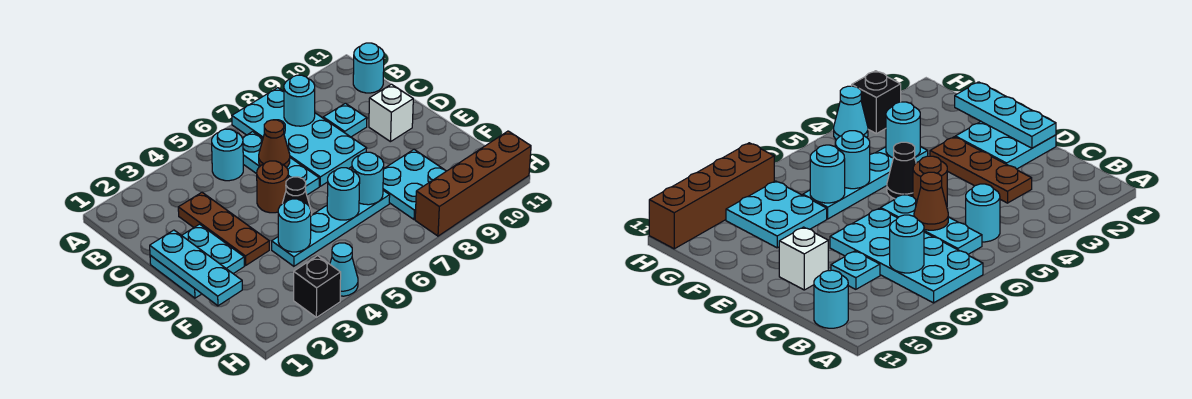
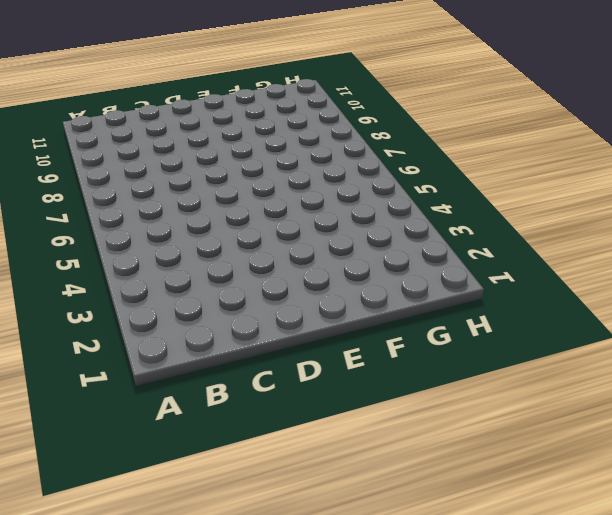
none -> cyan 2x4 plate [232,88,367,186]
none -> cyan 1x1 round brick [212,129,243,181]
none -> cyan 1x3 plate [243,132,319,195]

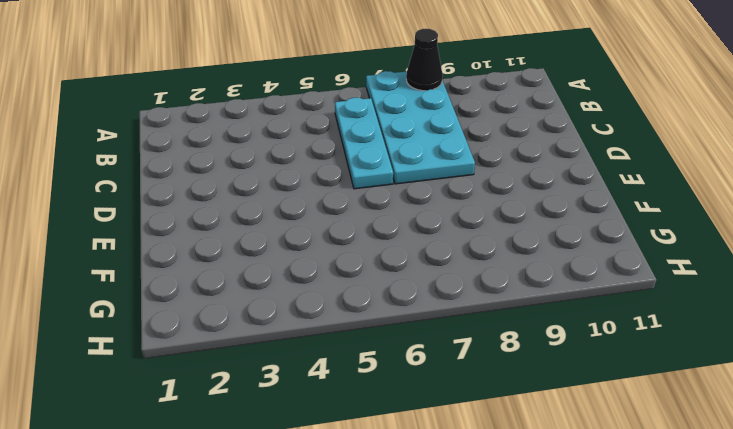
black 1x1 cone [406,29,443,91] -> black 1x1 cone moved to [282,177,312,215]
none -> cyan 1x1 round brick [212,129,243,181]
none -> cyan 1x1 round brick [353,43,384,93]
none -> brown 1x3 plate [178,193,269,265]

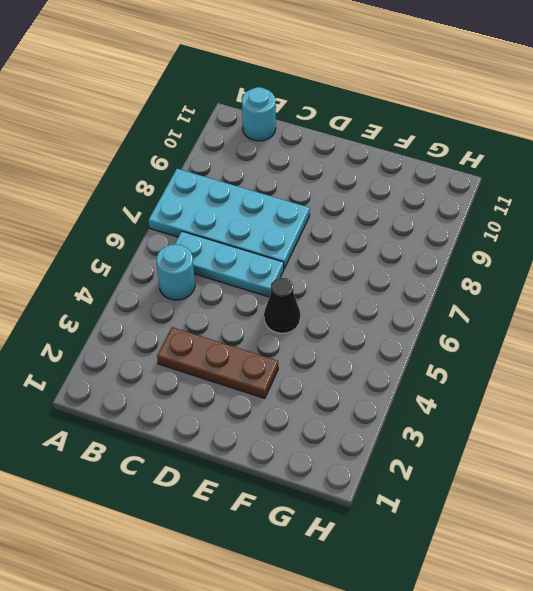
none -> cyan 1x1 plate [323,103,367,137]
none -> cyan 2x2 plate [150,224,244,298]
none -> brown 1x1 round brick [257,161,288,213]

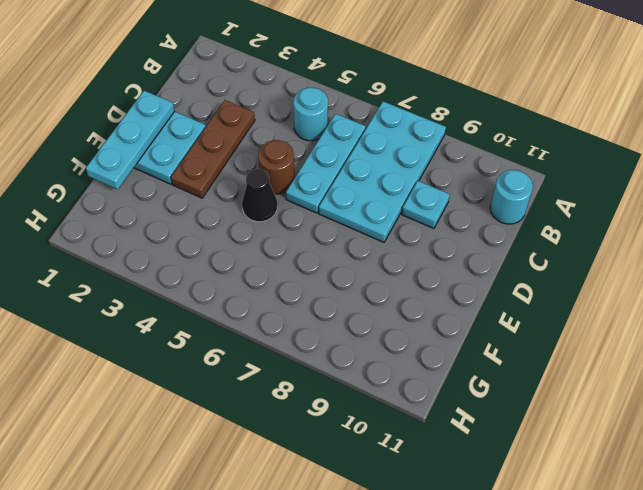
none -> white 1x1 brick [369,84,413,142]
none -> cyan 1x4 plate [272,190,390,266]
none -> cyan 2x2 plate [383,150,446,220]

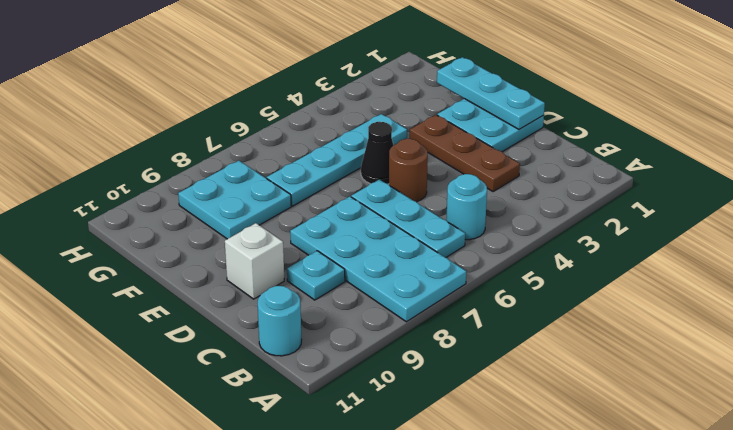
none -> black 1x1 brick [294,256,341,317]
none -> cyan 1x1 cone [330,243,358,296]
none -> brown 1x4 brick [415,131,531,236]

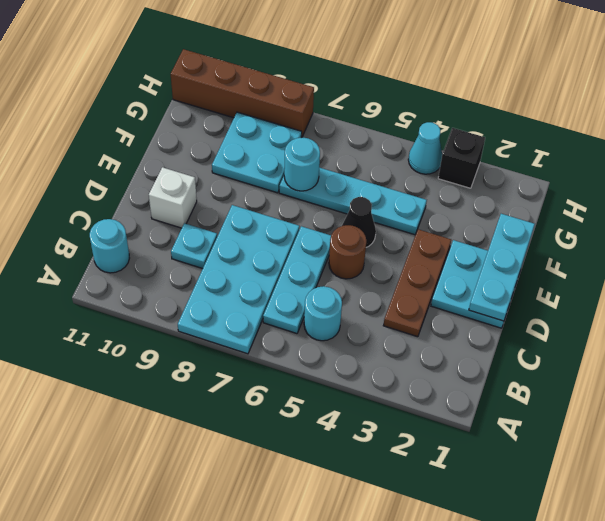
none -> cyan 1x1 round brick [284,75,315,126]
none -> brown 1x1 cone [259,120,290,167]
none -> cyan 1x1 round brick [278,199,311,252]

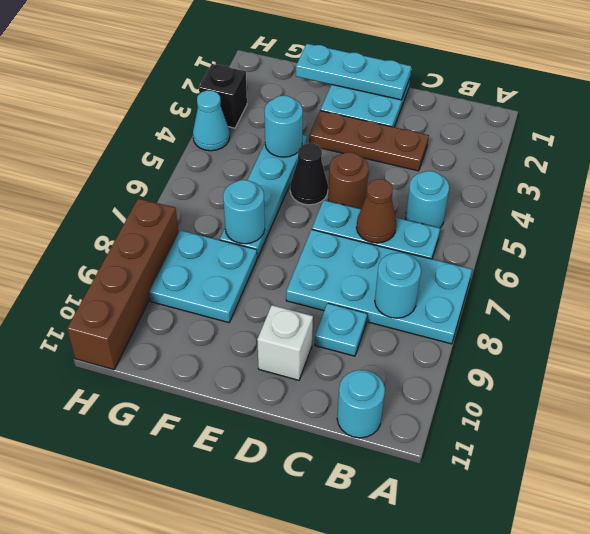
none -> cyan 1x1 round brick [327,168,360,220]

